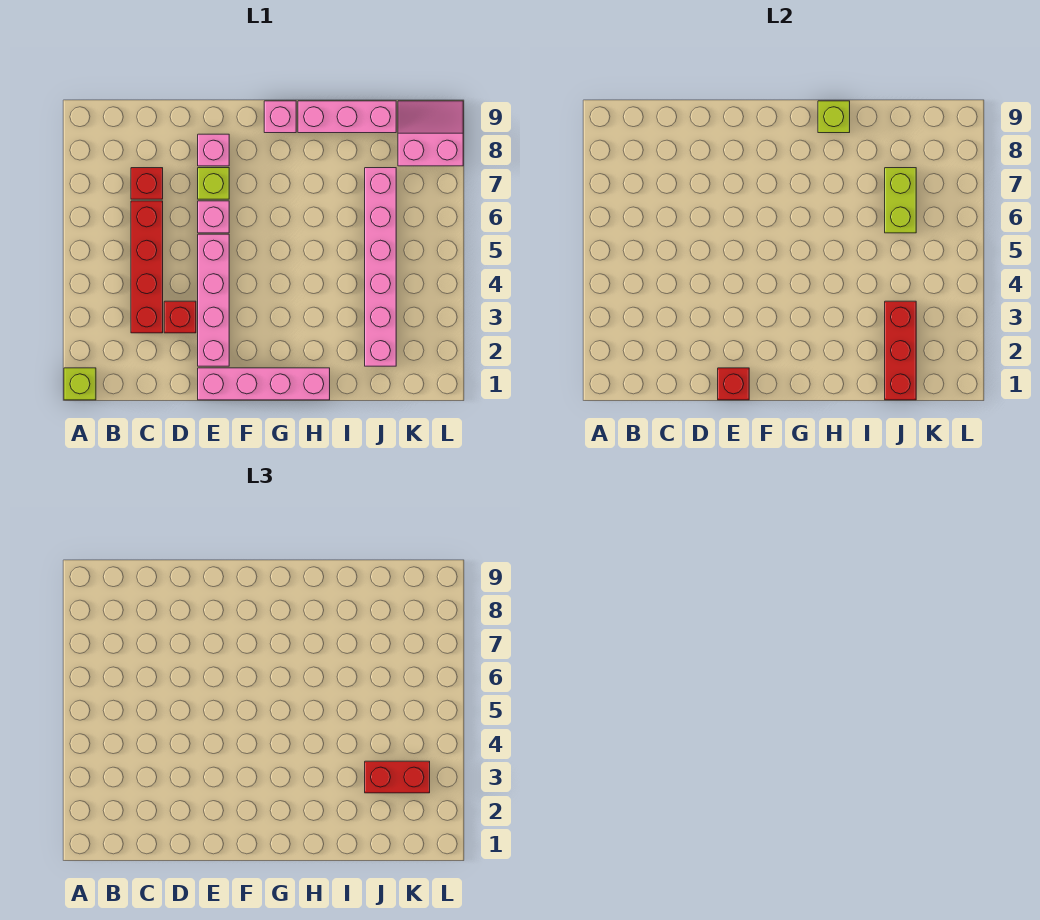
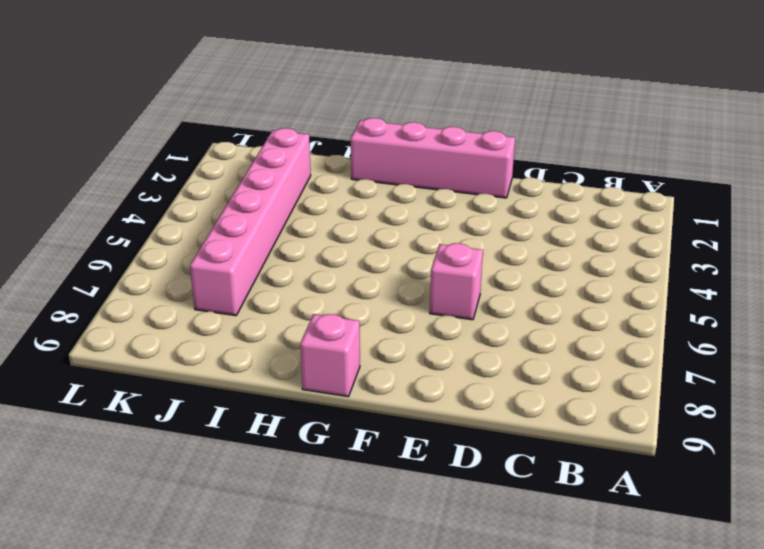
none -> lime 1x1 brick [64,368,96,400]
none -> red 1x4 brick [131,201,163,333]
none -> red 1x1 brick [131,168,163,199]

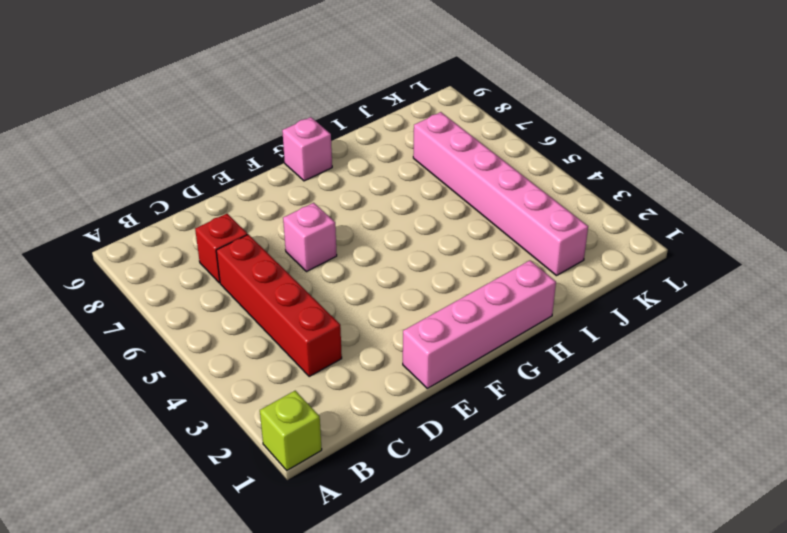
none -> red 1x1 brick [164,301,196,333]
none -> pink 1x4 brick [198,234,229,366]
none -> lime 1x1 brick [198,168,229,199]

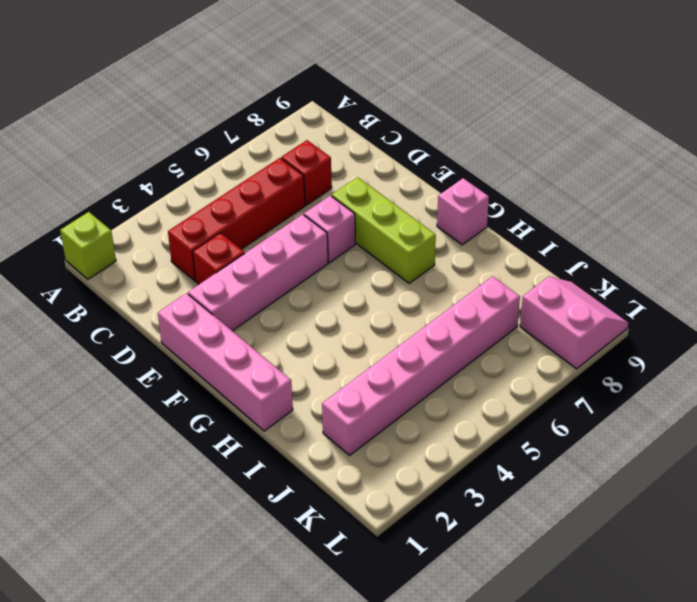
lime 1x3 brick [332,177,436,283] -> lime 1x1 brick [198,168,229,199]
none -> pink 1x1 brick [198,134,229,166]
none -> pink 1x3 brick [298,101,396,133]
none -> red 1x1 brick [718,368,749,400]

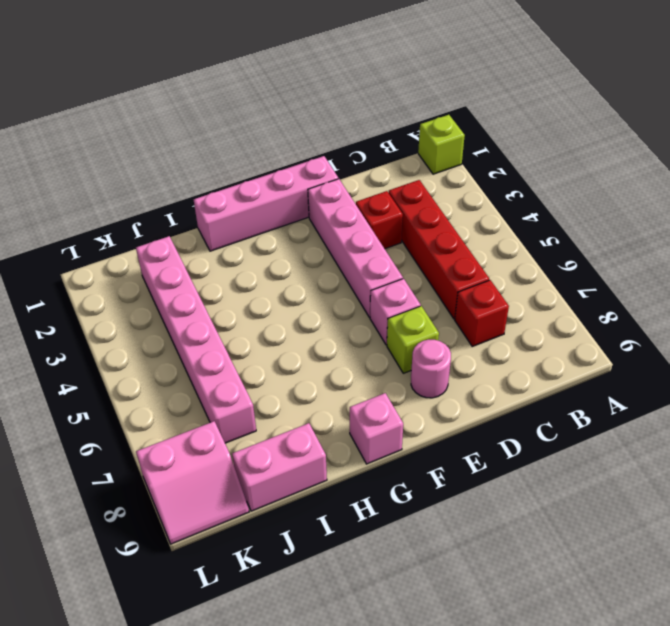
pink 1x1 round brick [411,340,451,398] -> pink 1x1 brick [198,134,229,166]
pink 1x2 brick [232,423,327,511] -> pink 1x3 brick [298,101,396,133]
none -> red 1x1 brick [718,368,749,400]
none -> lime 1x1 brick [818,101,850,133]
none -> red 1x3 brick [885,301,916,400]

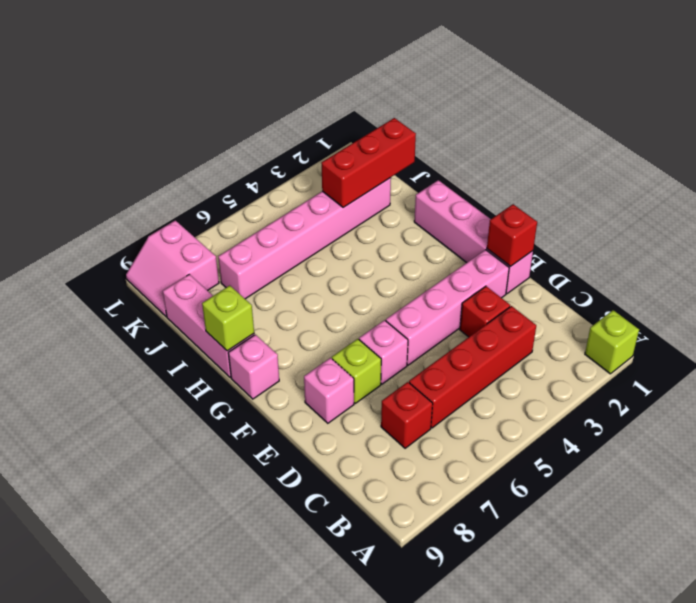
none -> lime 1x2 brick [885,168,916,233]
none -> red 1x2 brick [365,761,430,793]

